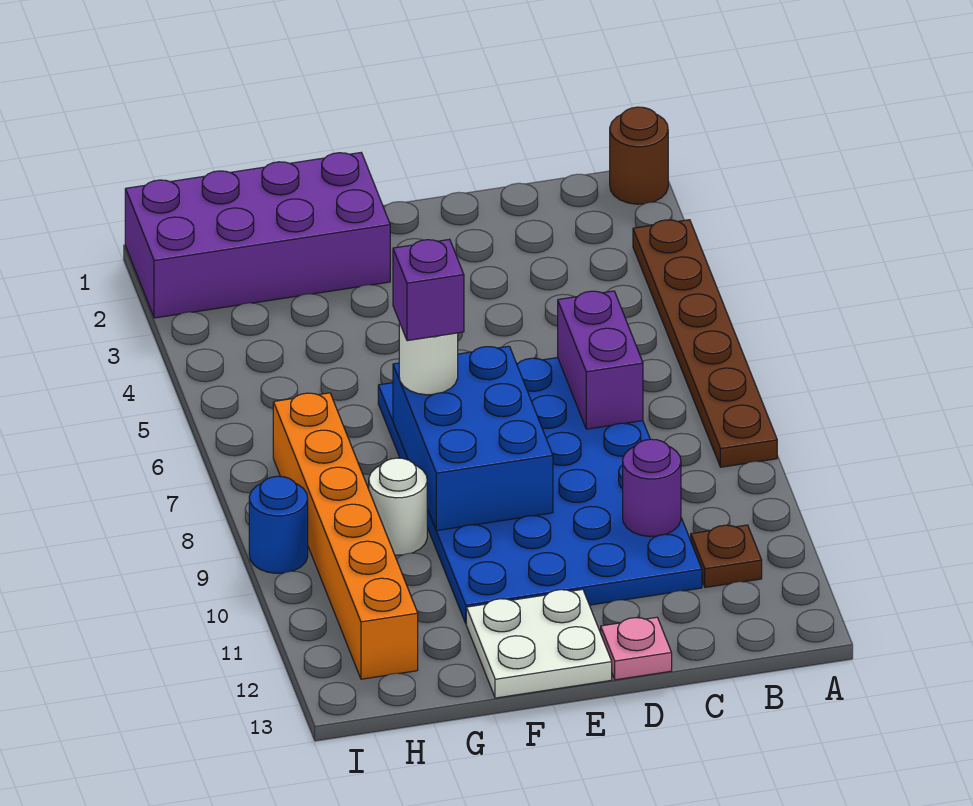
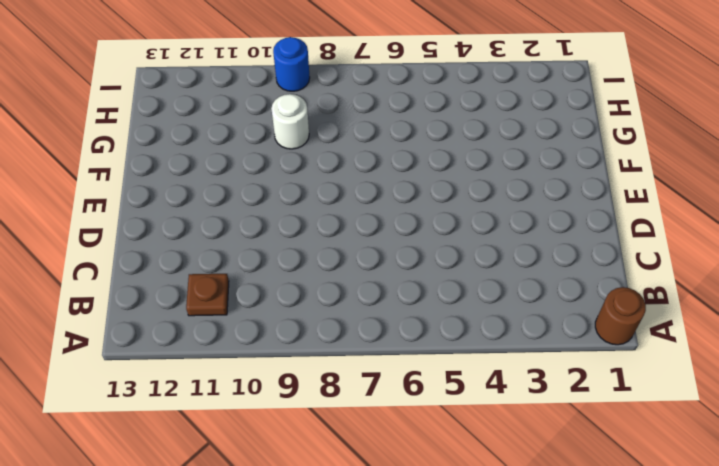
none -> brown 1x6 plate [633,220,777,467]
none -> blue 4x6 plate [378,358,702,623]
none -> pink 1x1 plate [601,617,672,680]

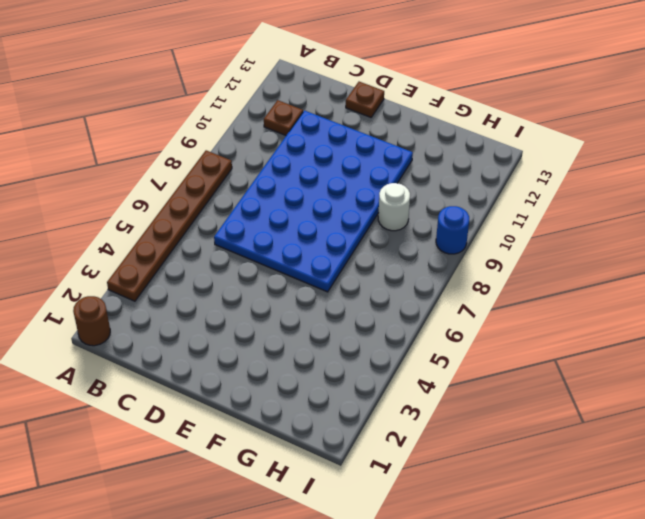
brown 1x1 plate [346,82,384,117] -> pink 1x1 plate [601,617,672,680]
none -> white 2x2 plate [466,589,612,698]
none -> purple 2x4 brick [125,153,390,318]
none -> orange 1x6 brick [273,393,418,679]

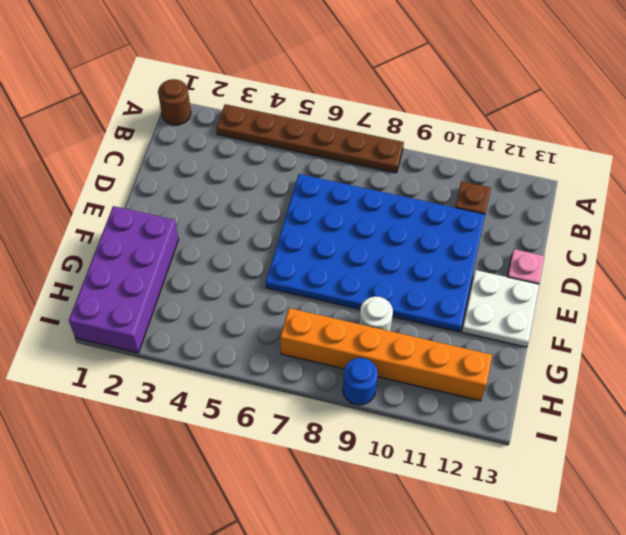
none -> purple 1x2 brick [558,291,643,429]
none -> purple 1x1 round brick [623,439,681,537]
none -> blue 2x3 brick [393,346,553,531]

